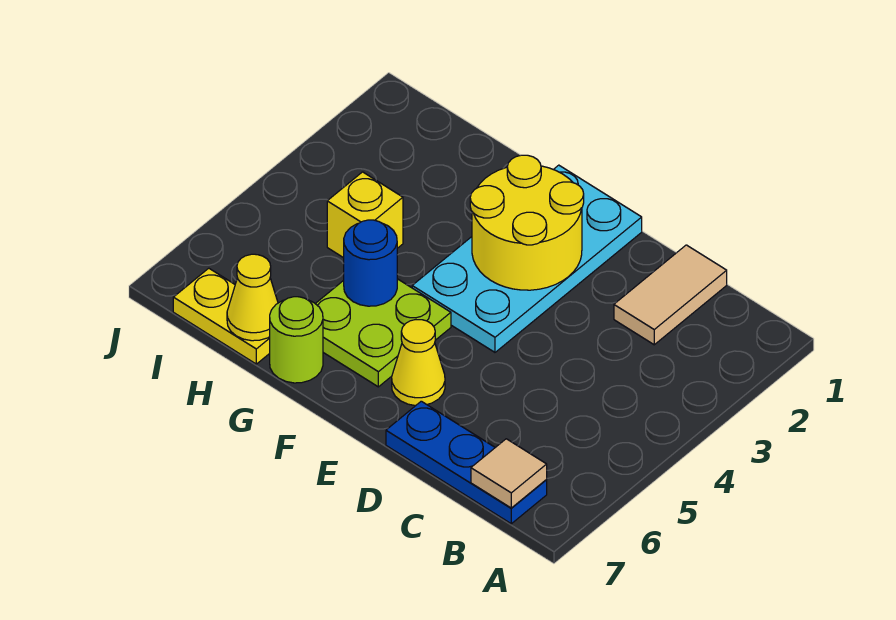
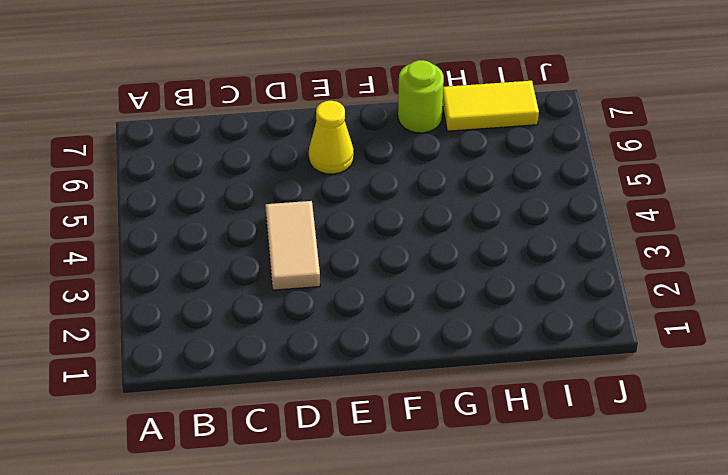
tan 1x2 tile [265,201,320,290] -> tan 1x2 tile moved to [614,245,727,345]
yellow 1x2 tile [443,81,539,131] -> yellow 1x2 plate [173,268,270,364]
none -> blue 1x3 plate [386,401,547,524]
none -> cyan 2x4 plate [412,165,642,352]
none -> lime 2x2 plate [315,279,451,387]

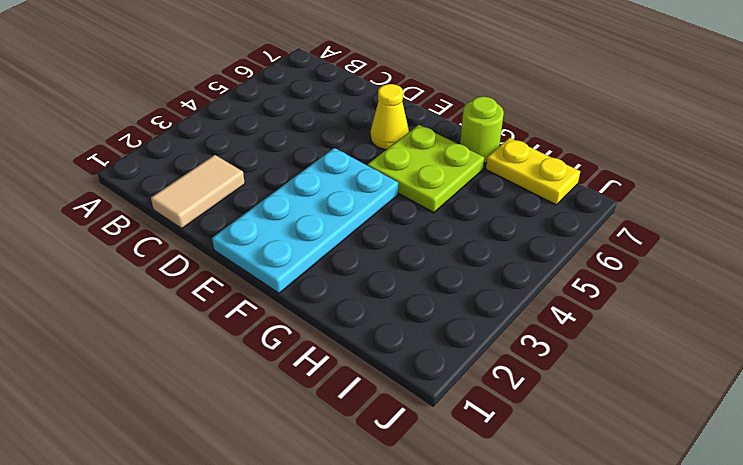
none -> blue 1x3 plate [386,401,547,524]
none -> yellow 1x1 brick [327,172,403,258]
none -> tan 1x1 tile [471,439,547,508]

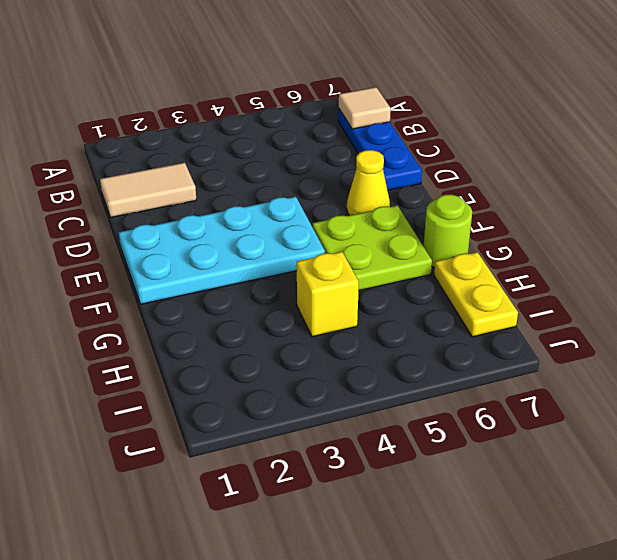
none -> yellow 2x2 round brick [470,155,584,290]
none -> blue 1x1 round brick [344,220,397,306]
none -> yellow 1x1 cone [227,254,278,341]

